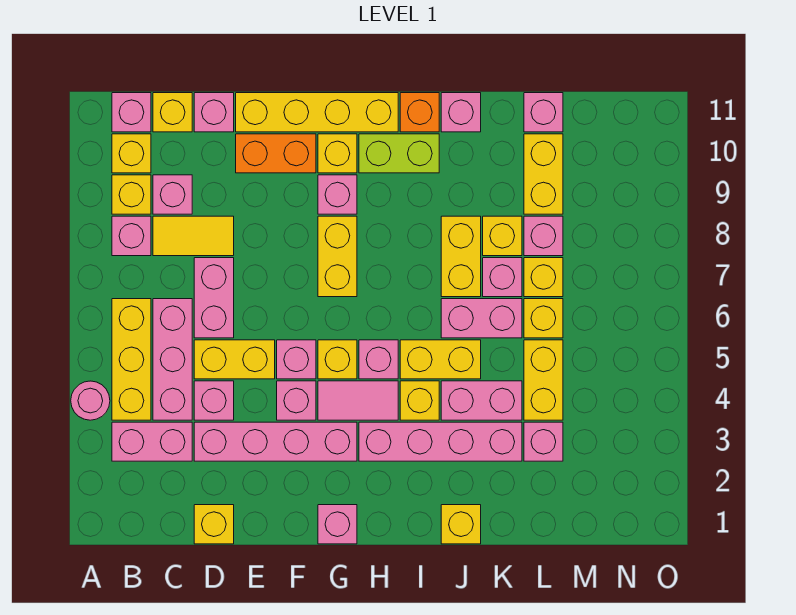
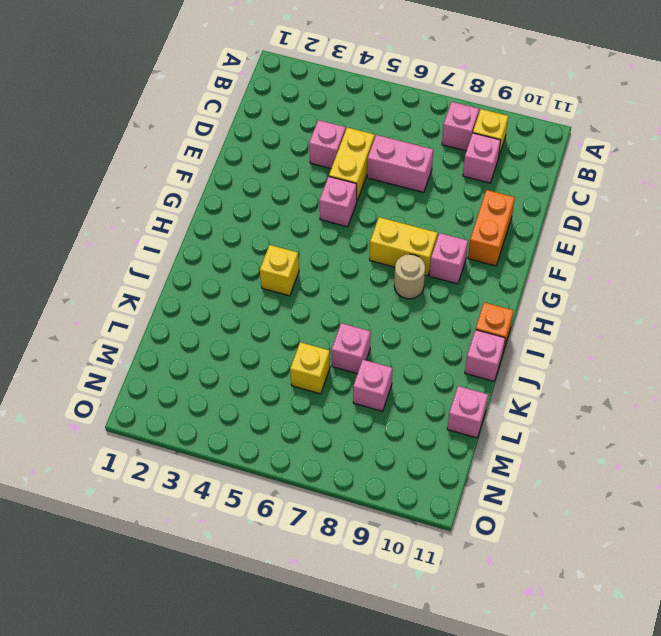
tan 1x1 round brick [394,254,425,299] -> none
none -> pink 1x1 round brick [71,381,110,420]
none -> pink 1x2 brick [112,422,192,461]
none -> yellow 1x3 brick [112,299,151,420]
none -> yellow 1x1 brick [112,134,151,173]

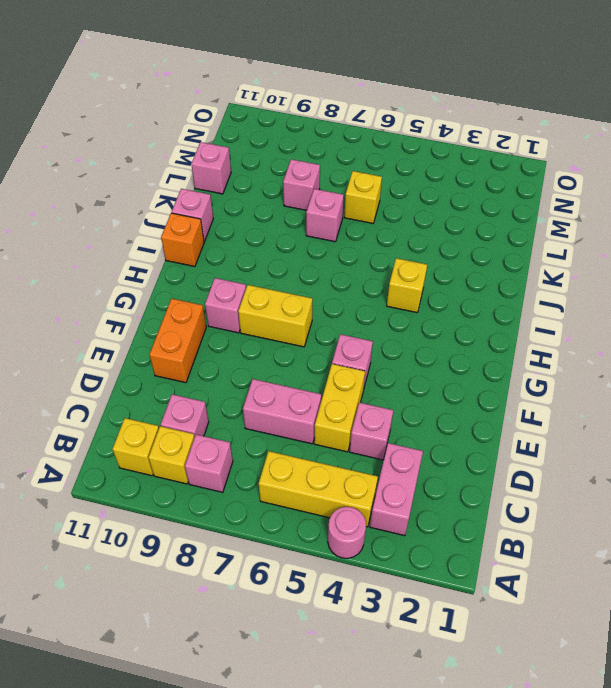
none -> pink 1x1 brick [112,93,151,132]
none -> pink 1x3 brick [153,299,192,420]
none -> yellow 1x2 tile [153,216,234,256]
none -> yellow 1x1 brick [153,93,192,132]

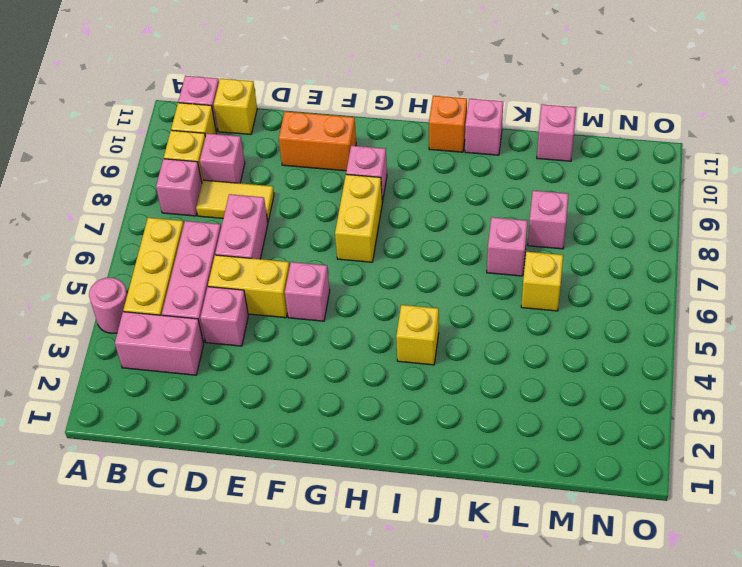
none -> yellow 1x1 brick [194,505,234,544]
none -> pink 1x4 brick [194,422,357,461]
none -> pink 1x1 brick [194,93,234,132]
none -> yellow 1x4 brick [236,93,398,132]

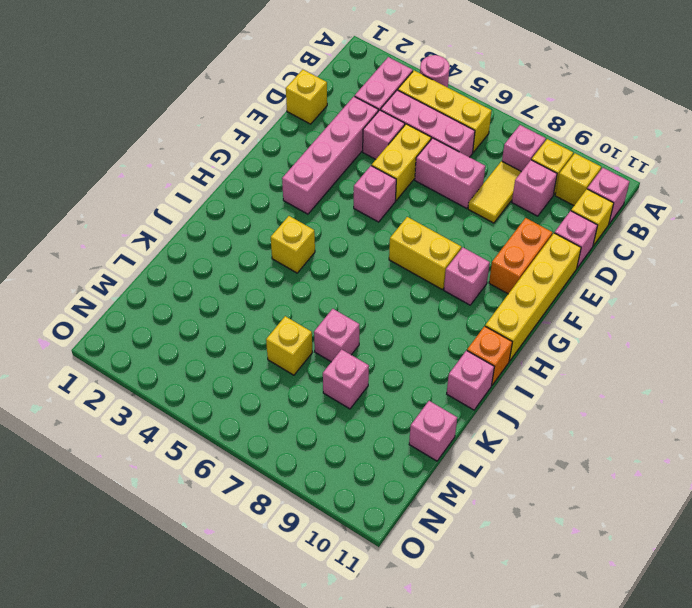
none -> pink 1x1 brick [277,381,316,420]
none -> pink 1x1 brick [318,505,357,544]
none -> pink 1x2 tile [318,381,398,420]
none -> yellow 1x1 brick [318,340,357,379]

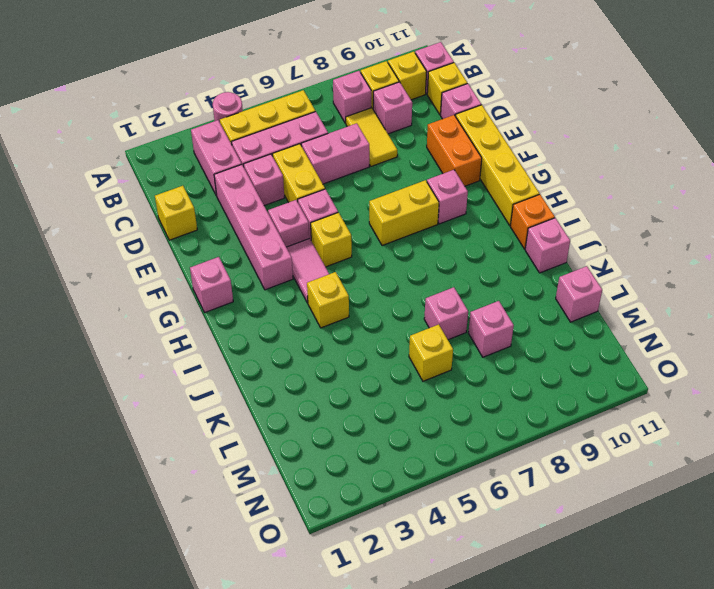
none -> yellow 1x1 brick [318,134,357,173]
none -> pink 1x4 brick [359,422,522,461]
none -> pink 1x1 brick [359,340,398,379]
none -> lime 1x2 brick [359,134,439,173]

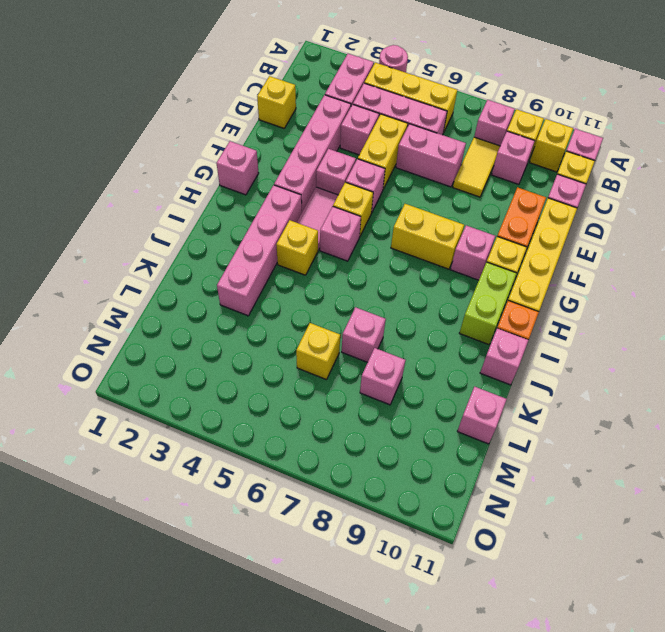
none -> yellow 1x2 brick [400,340,481,379]
none -> yellow 1x1 brick [441,505,481,544]
none -> pink 1x2 brick [441,381,522,420]
none -> pink 1x2 brick [441,299,522,338]

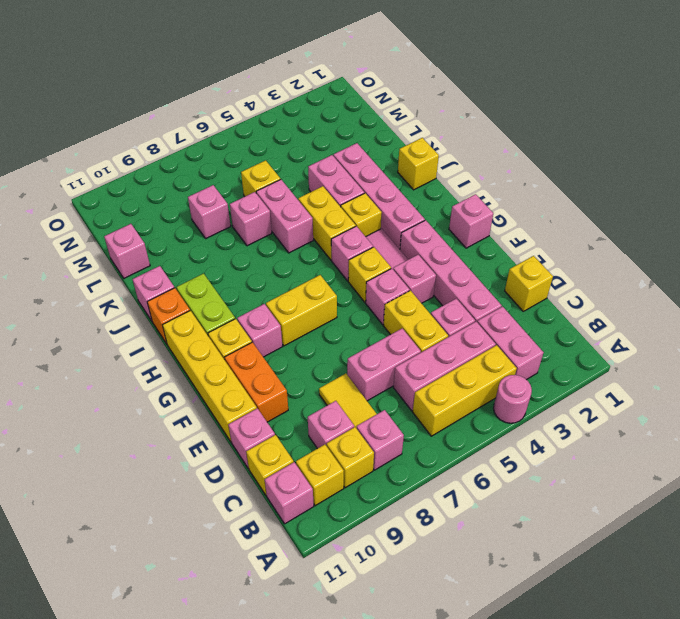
none -> yellow 1x2 brick [441,216,481,297]
none -> yellow 1x1 brick [483,216,522,256]
none -> pink 1x1 brick [524,422,563,461]
none -> yellow 1x2 brick [524,340,563,420]

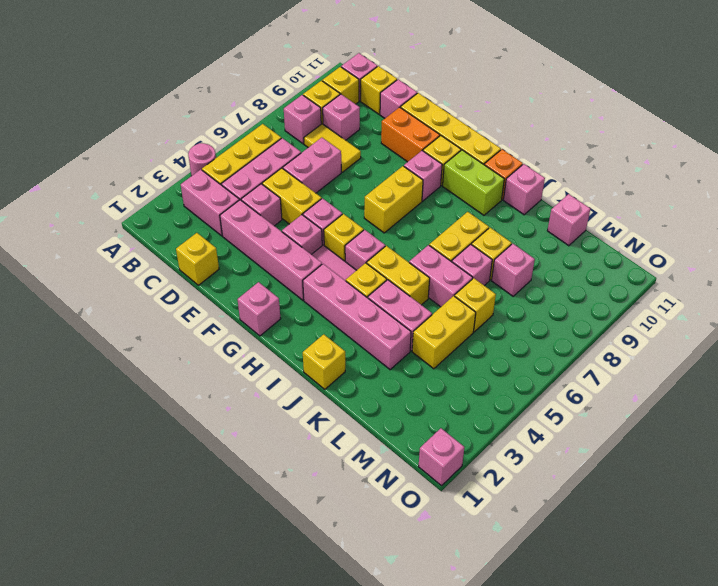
pink 1x1 brick [418,428,464,486] -> pink 1x1 brick moved to [524,422,563,461]
none -> yellow 1x1 brick [524,258,563,297]
none -> yellow 1x2 brick [524,134,563,214]

